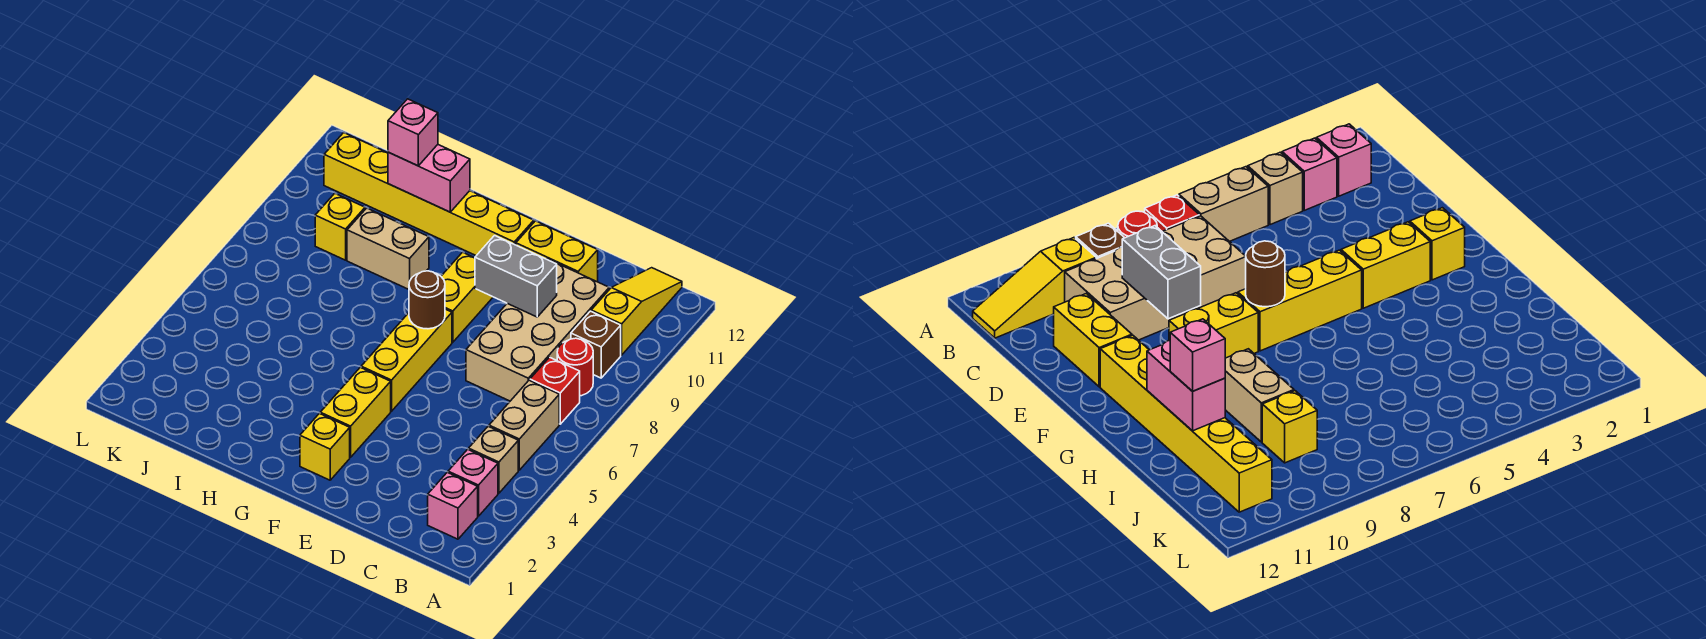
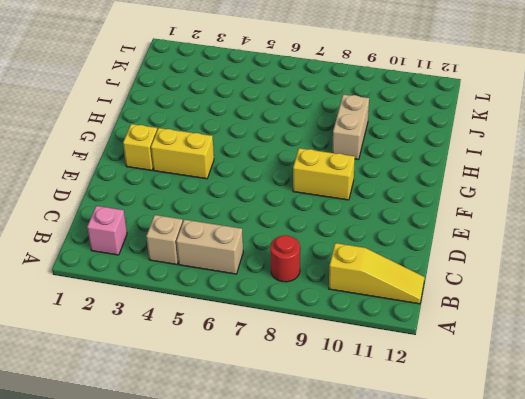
none -> pink 1x1 brick [448,449,498,516]
none -> red 1x1 brick [530,357,580,424]
none -> brown 1x1 brick [571,311,621,378]

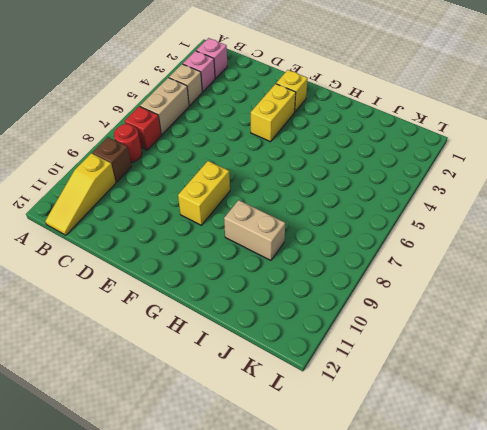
none -> tan 2x4 brick [466,259,609,401]
none -> yellow 1x2 brick [516,221,598,282]
none -> yellow 1x3 brick [361,309,452,411]

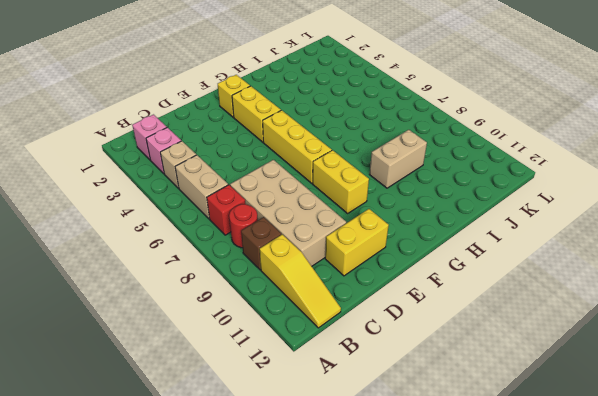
none -> yellow 1x6 brick [324,133,534,256]
none -> yellow 1x1 brick [315,193,365,260]
none -> grey 1x2 brick [475,236,557,317]

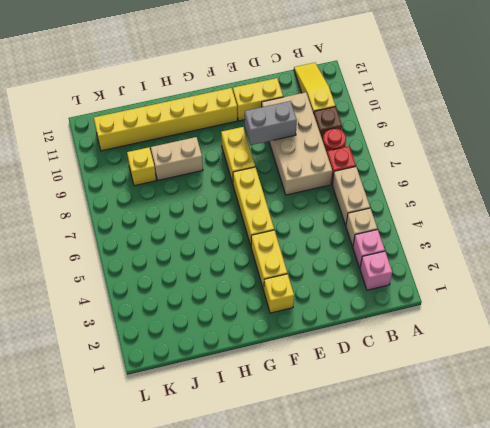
none -> brown 1x1 round brick [409,271,445,329]
none -> pink 1x2 brick [388,145,470,212]
none -> pink 1x1 brick [388,99,438,166]

